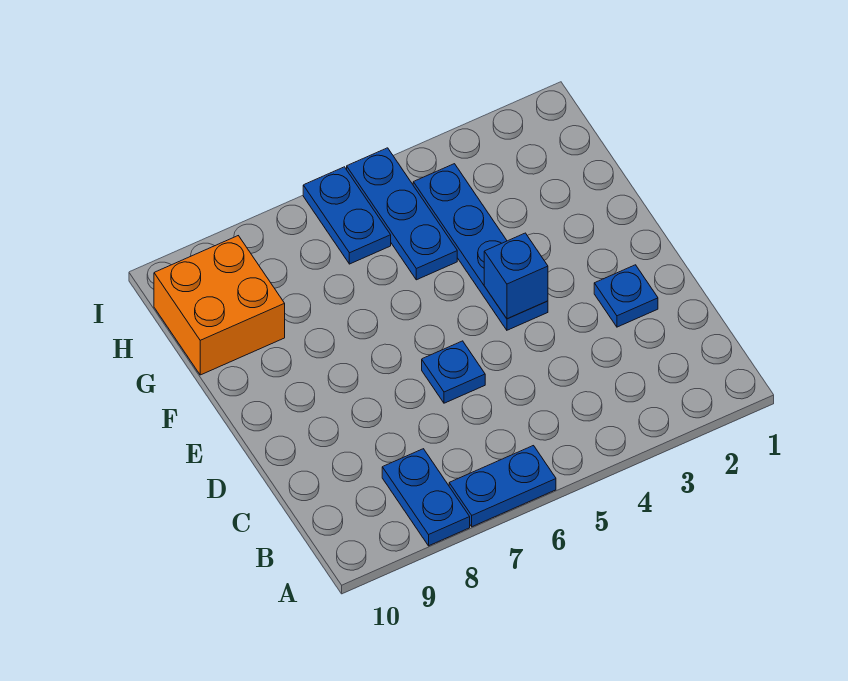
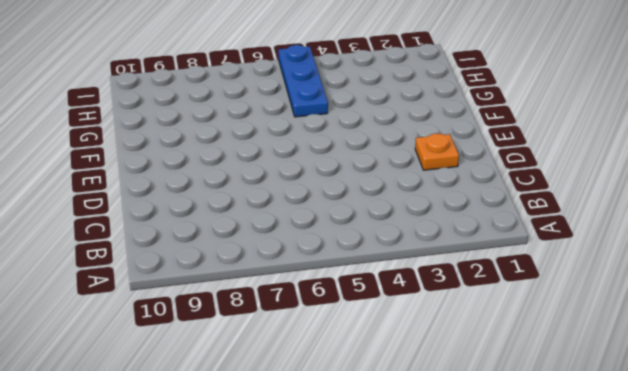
orange 1x1 plate [415,133,459,170] -> blue 1x1 plate [594,265,658,327]
none -> blue 1x2 plate [449,446,556,527]
none -> blue 1x2 plate [382,449,470,546]

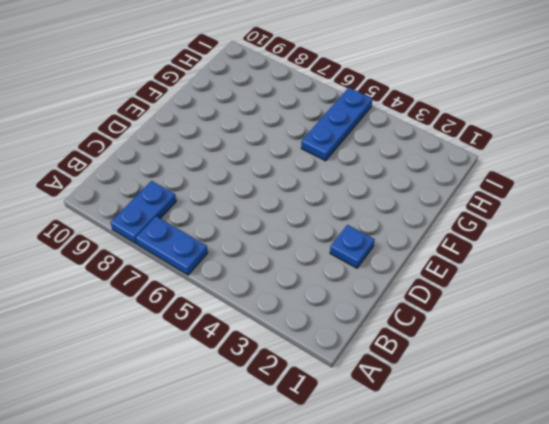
none -> blue 1x1 plate [422,341,485,403]
none -> blue 1x4 plate [413,164,548,330]

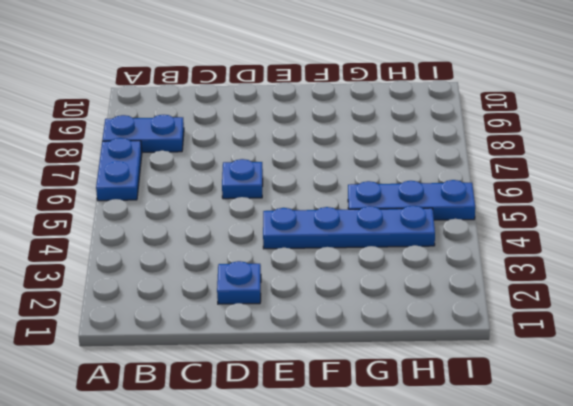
none -> orange 2x2 brick [154,236,285,375]
none -> blue 1x2 plate [303,167,391,264]

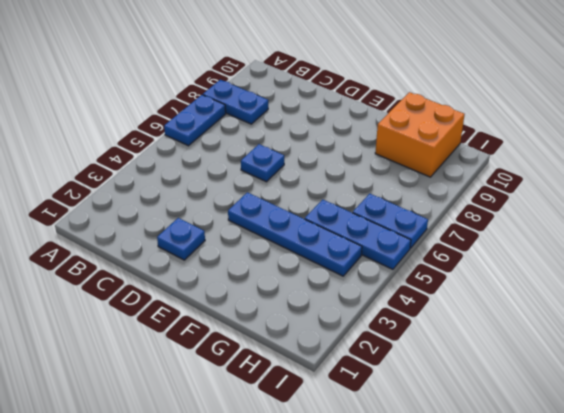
none -> blue 1x1 brick [484,233,548,319]

